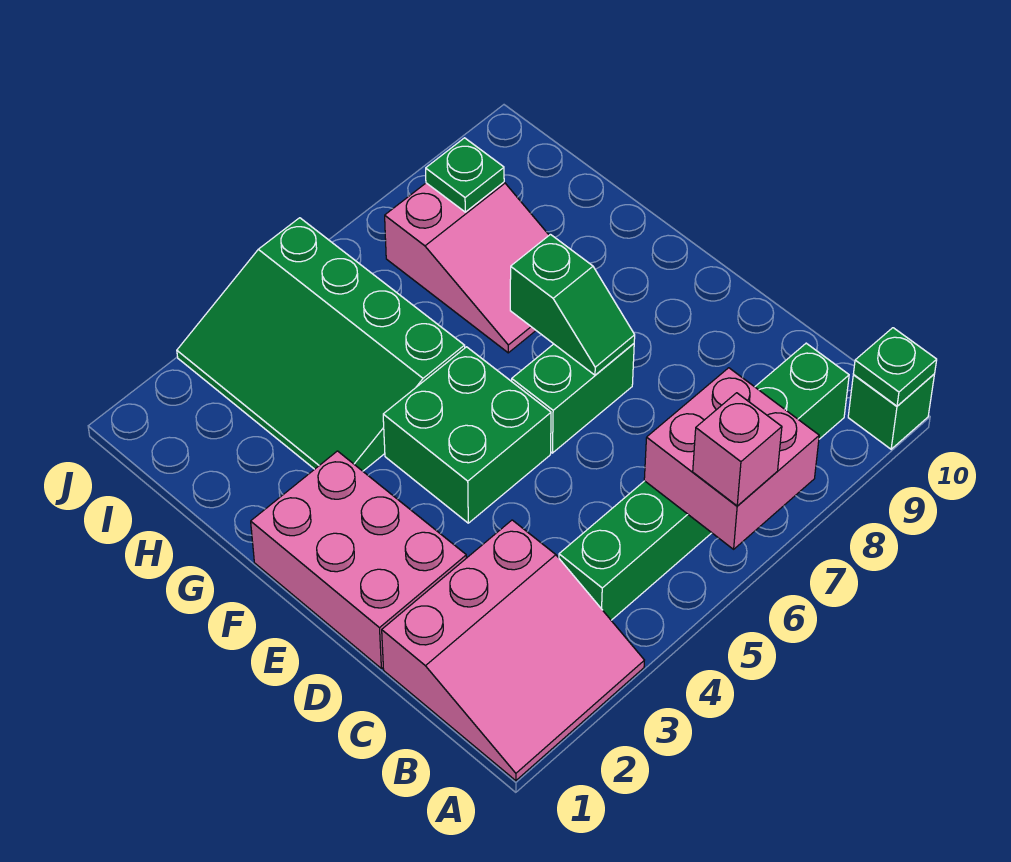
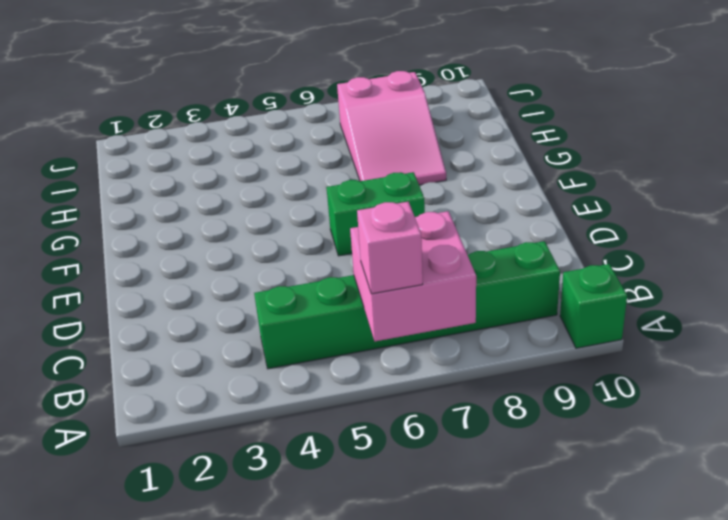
none -> pink 3x3 slope [382,520,644,781]
none -> pink 2x3 brick [251,451,466,669]
none -> green 2x2 brick [383,347,551,523]

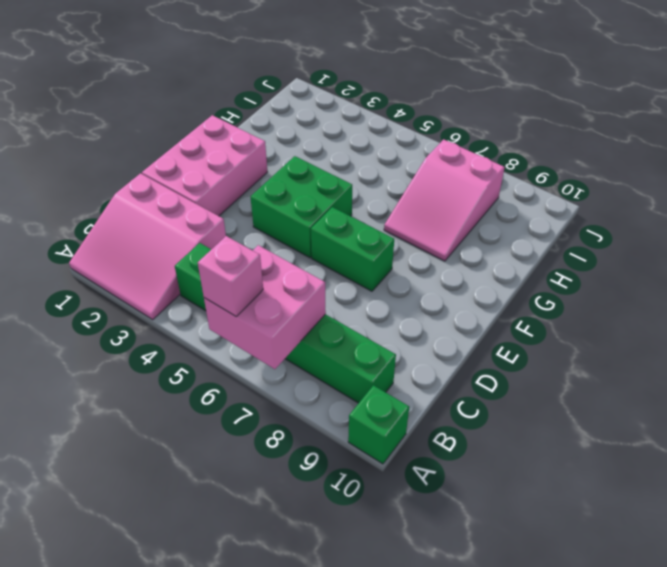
none -> green 3x4 slope [177,218,465,471]
none -> green 1x1 plate [853,328,937,406]
none -> green 1x2 slope [510,235,635,375]

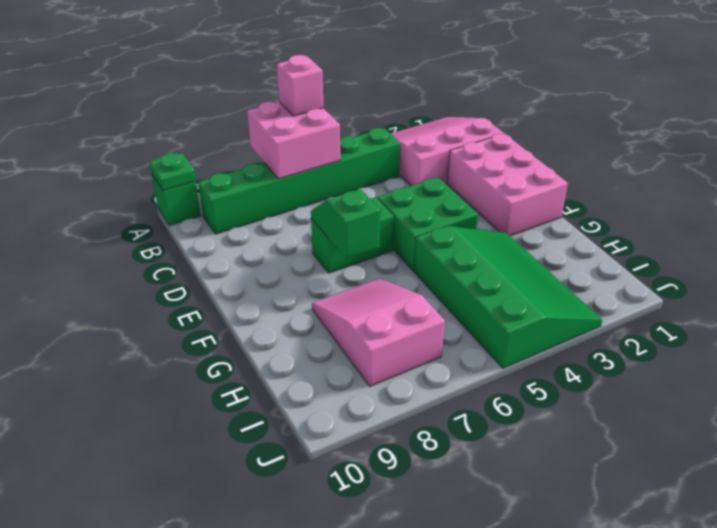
none -> green 1x1 plate [426,138,504,212]

